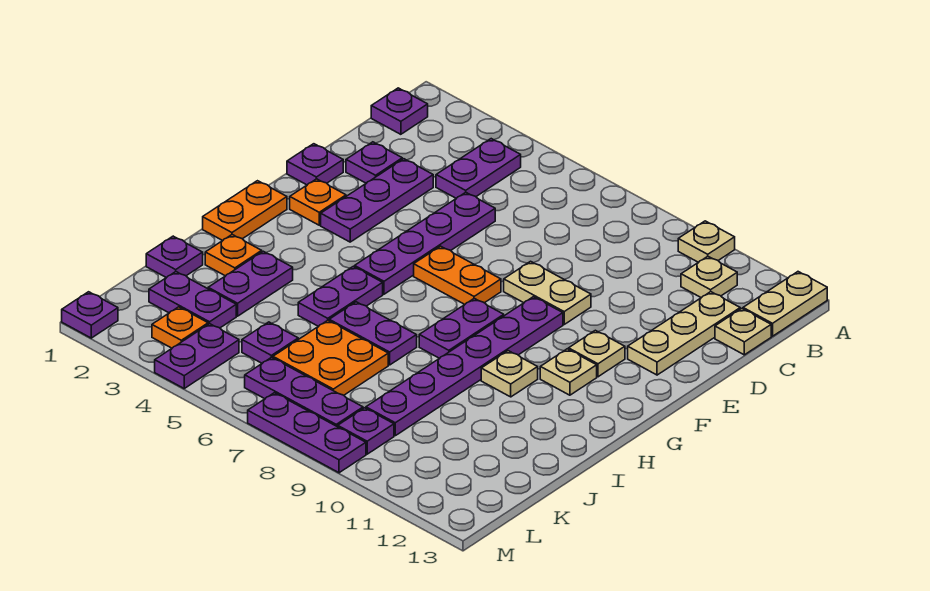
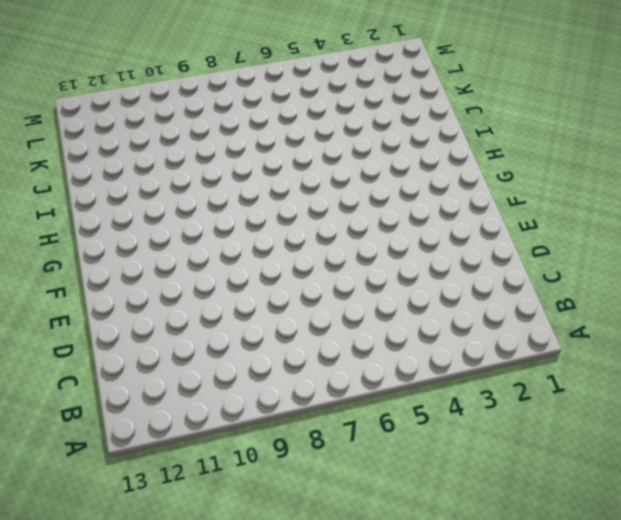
none -> tan 1x1 plate [678,221,735,262]
none -> tan 1x2 plate [743,272,827,336]
none -> purple 1x1 plate [371,88,428,134]
none -> purple 1x2 plate [436,139,521,198]

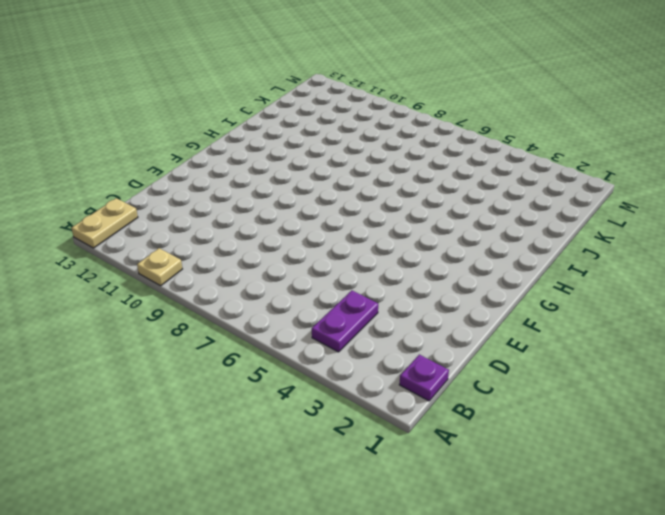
none -> tan 1x1 plate [681,256,737,298]
none -> tan 1x3 plate [628,292,740,375]
none -> tan 1x1 plate [715,309,771,355]
none -> purple 1x1 plate [346,142,402,183]

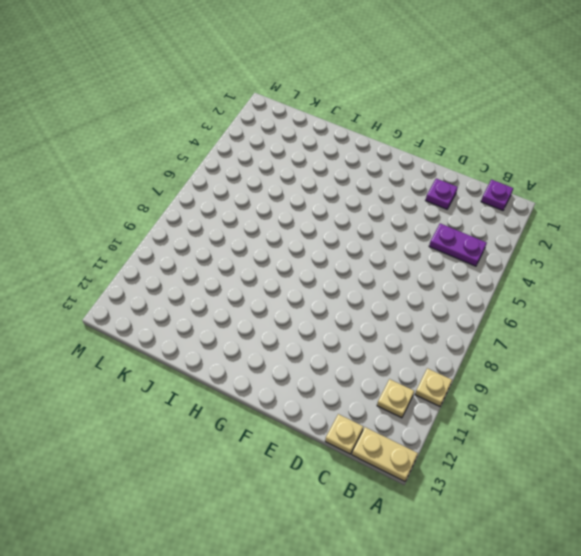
none -> tan 1x3 plate [628,292,740,375]
none -> purple 1x3 plate [321,159,433,242]
none -> purple 1x4 plate [355,192,495,294]
none -> purple 1x1 plate [287,144,343,185]

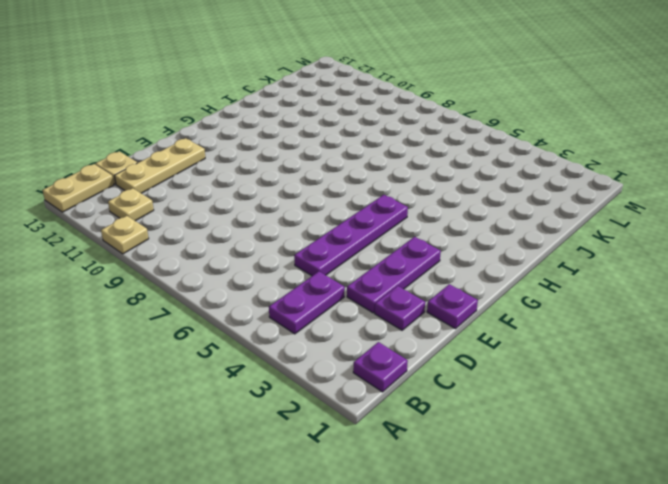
none -> tan 1x2 plate [504,261,591,324]
none -> orange 1x1 plate [290,179,346,225]
none -> orange 1x2 plate [414,246,501,305]
none -> purple 1x6 plate [366,297,563,436]

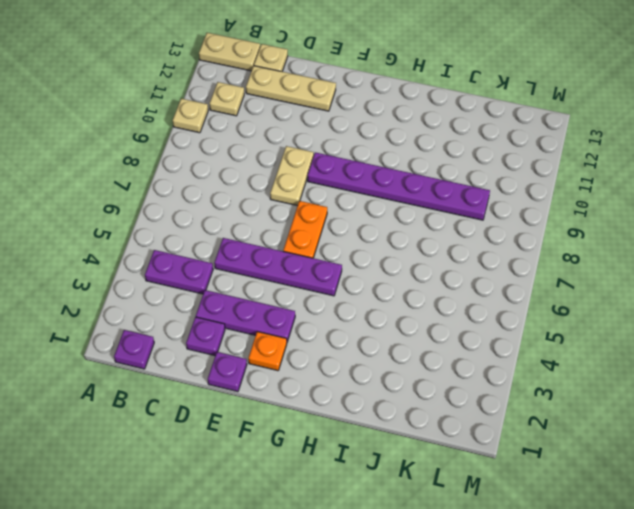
none -> tan 1x1 plate [569,330,625,377]
none -> orange 1x2 plate [203,181,287,241]
none -> purple 1x2 plate [419,298,504,358]
none -> tan 1x1 plate [540,349,597,395]

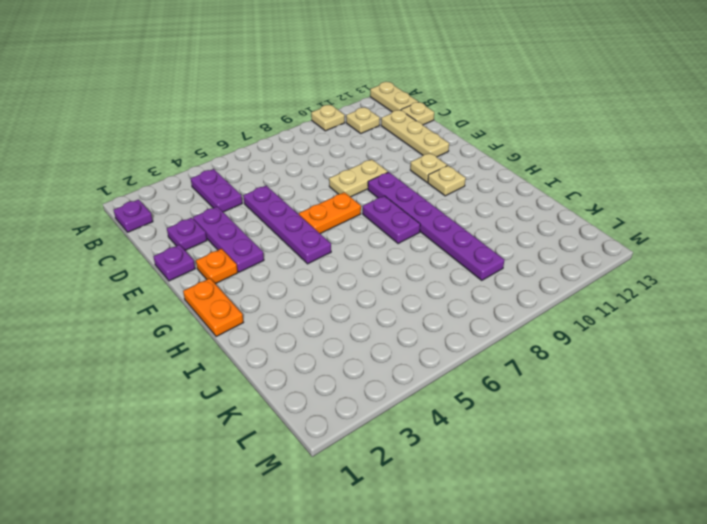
none -> purple 1x2 plate [298,267,383,326]
none -> tan 1x1 plate [481,351,538,397]
none -> orange 1x1 plate [205,235,262,276]
none -> purple 1x2 plate [208,251,293,316]

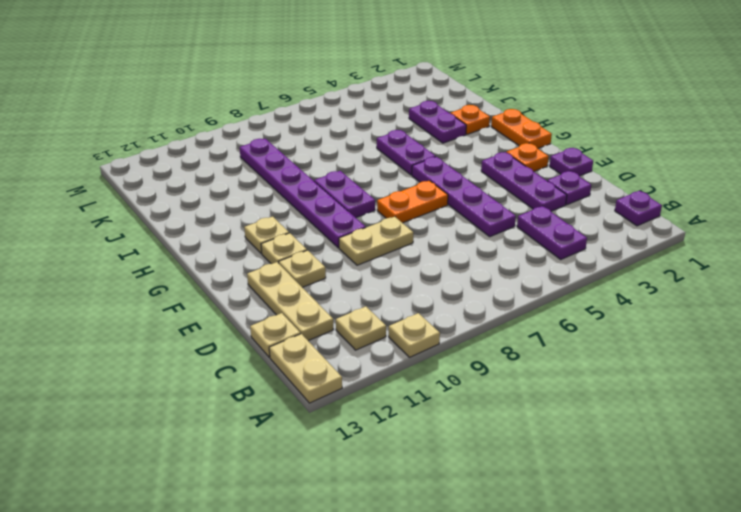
tan 1x1 plate [279,250,326,287] -> tan 1x1 plate moved to [481,351,538,397]
none -> purple 1x2 plate [329,302,417,365]
none -> purple 1x1 plate [146,236,203,278]
none -> orange 2x2 plate [273,320,388,395]
none -> purple 1x2 plate [149,272,236,328]

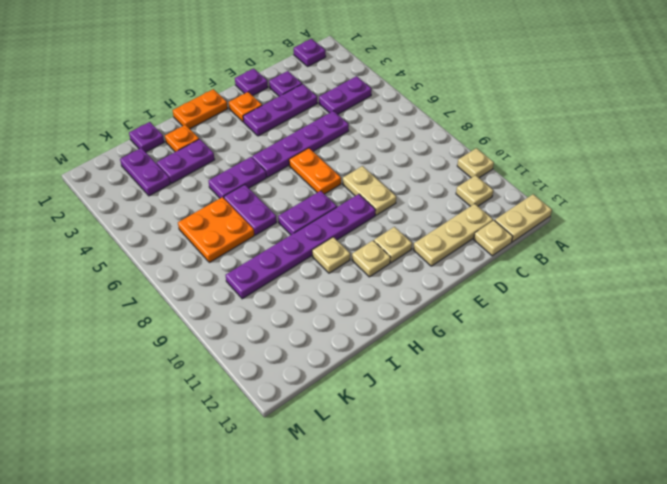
none -> purple 1x1 plate [242,322,298,363]
none -> orange 1x1 plate [152,307,208,348]
none -> purple 1x2 plate [155,324,239,388]
none -> purple 1x3 plate [245,357,363,427]

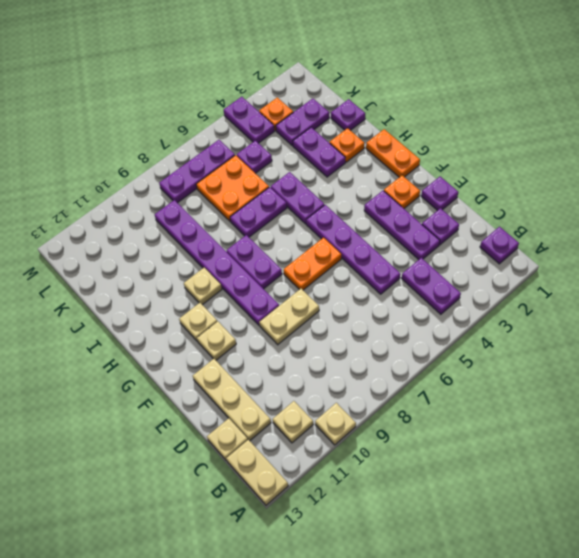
none -> purple 1x1 plate [338,408,394,454]
none -> purple 1x1 plate [62,292,118,338]
none -> purple 1x3 plate [248,393,366,473]

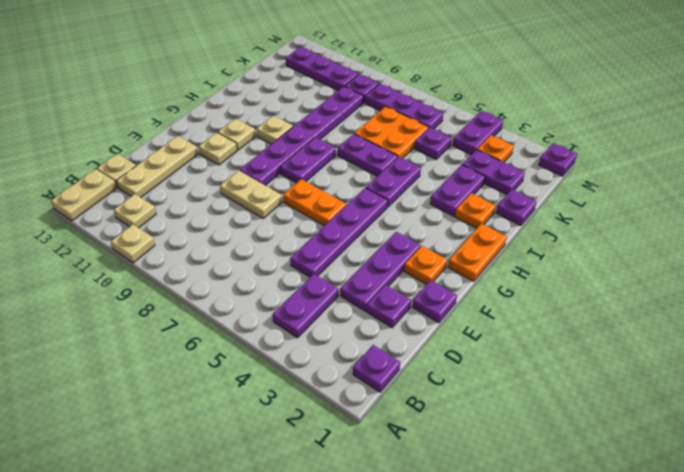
purple 1x3 plate [286,47,358,90] -> purple 1x3 plate moved to [248,393,366,473]

